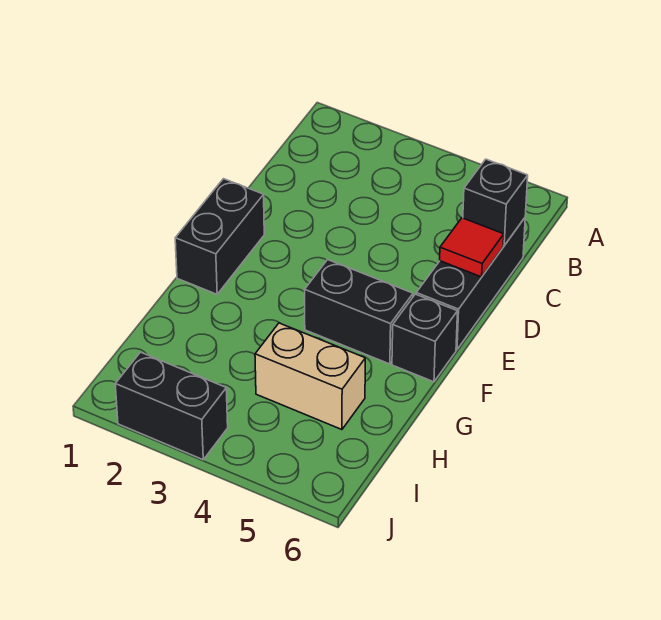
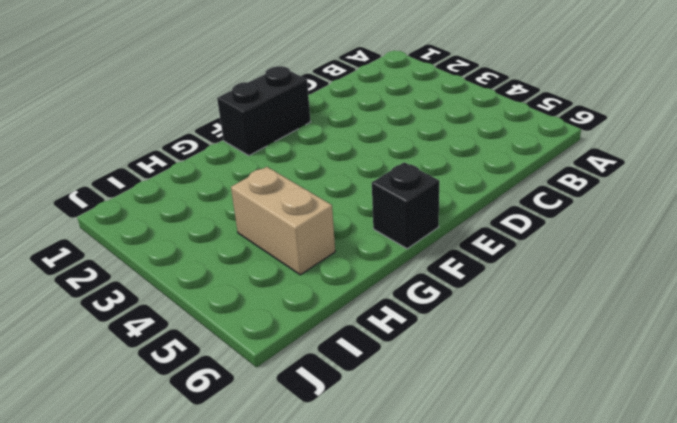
none -> black 1x3 brick [416,218,525,350]
none -> black 1x2 brick [305,260,413,364]

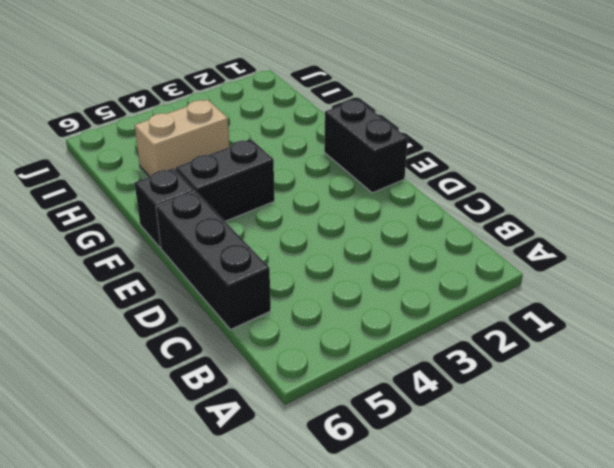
none -> black 1x2 brick [115,352,228,460]
none -> black 1x1 brick [463,159,528,246]

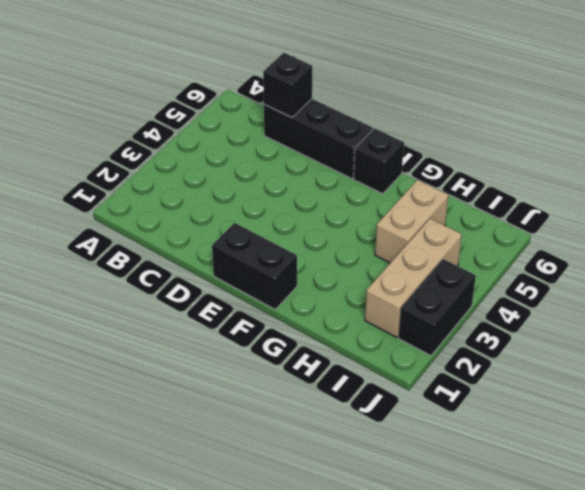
tan 1x3 brick [365,219,462,338] -> none
none -> black 1x2 brick [305,260,413,364]
none -> red 1x1 tile [440,218,504,277]

